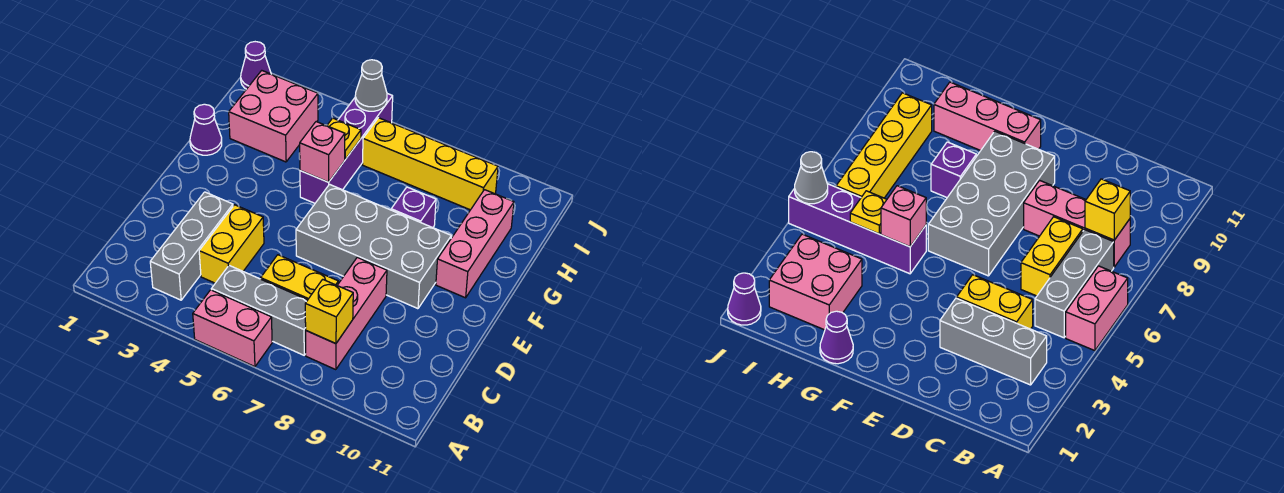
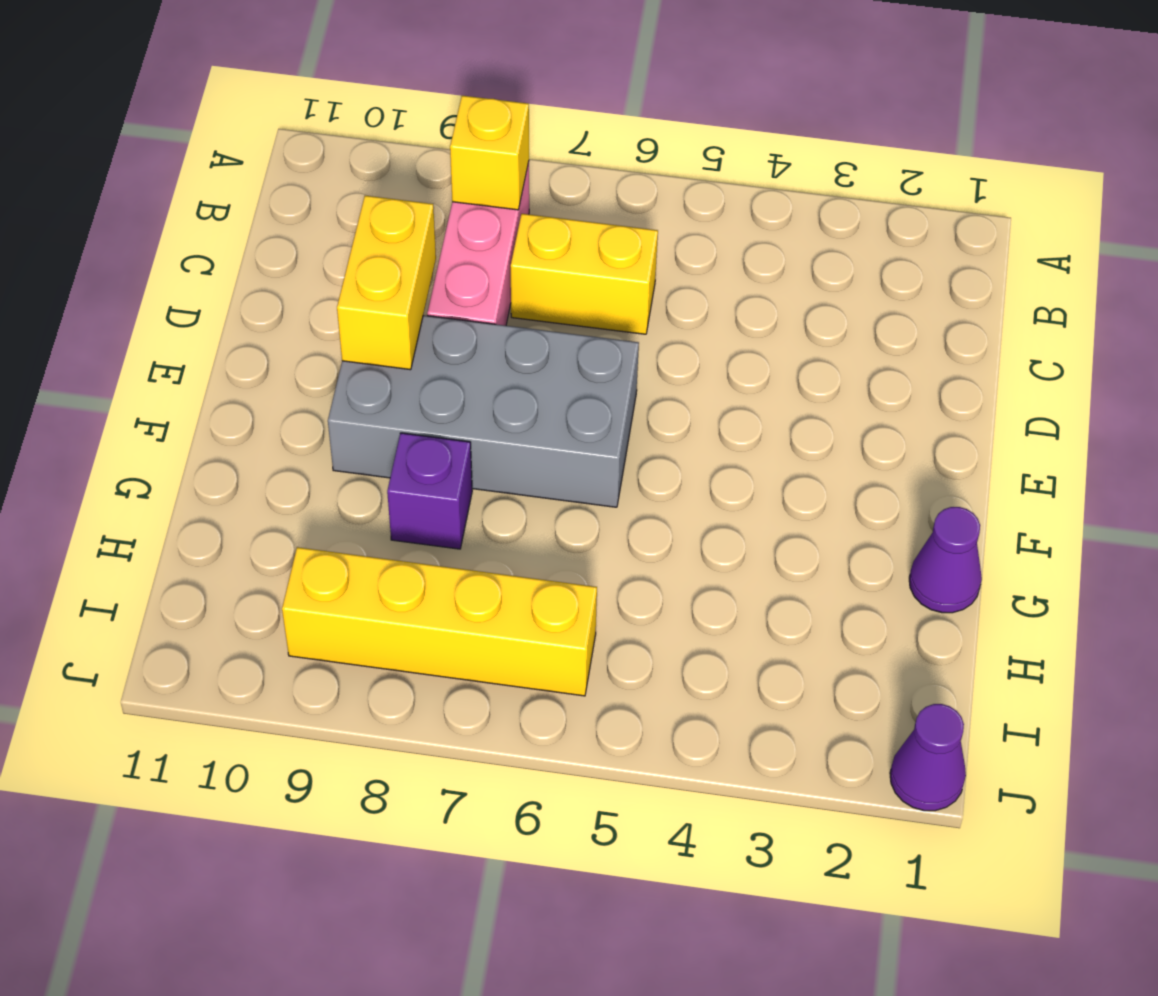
yellow 1x2 brick [337,196,436,370] -> yellow 1x2 brick moved to [199,205,264,283]
none -> pink 1x2 brick [193,290,272,367]
none -> grey 1x3 brick [150,192,233,300]
none -> grey 1x3 brick [211,265,307,355]

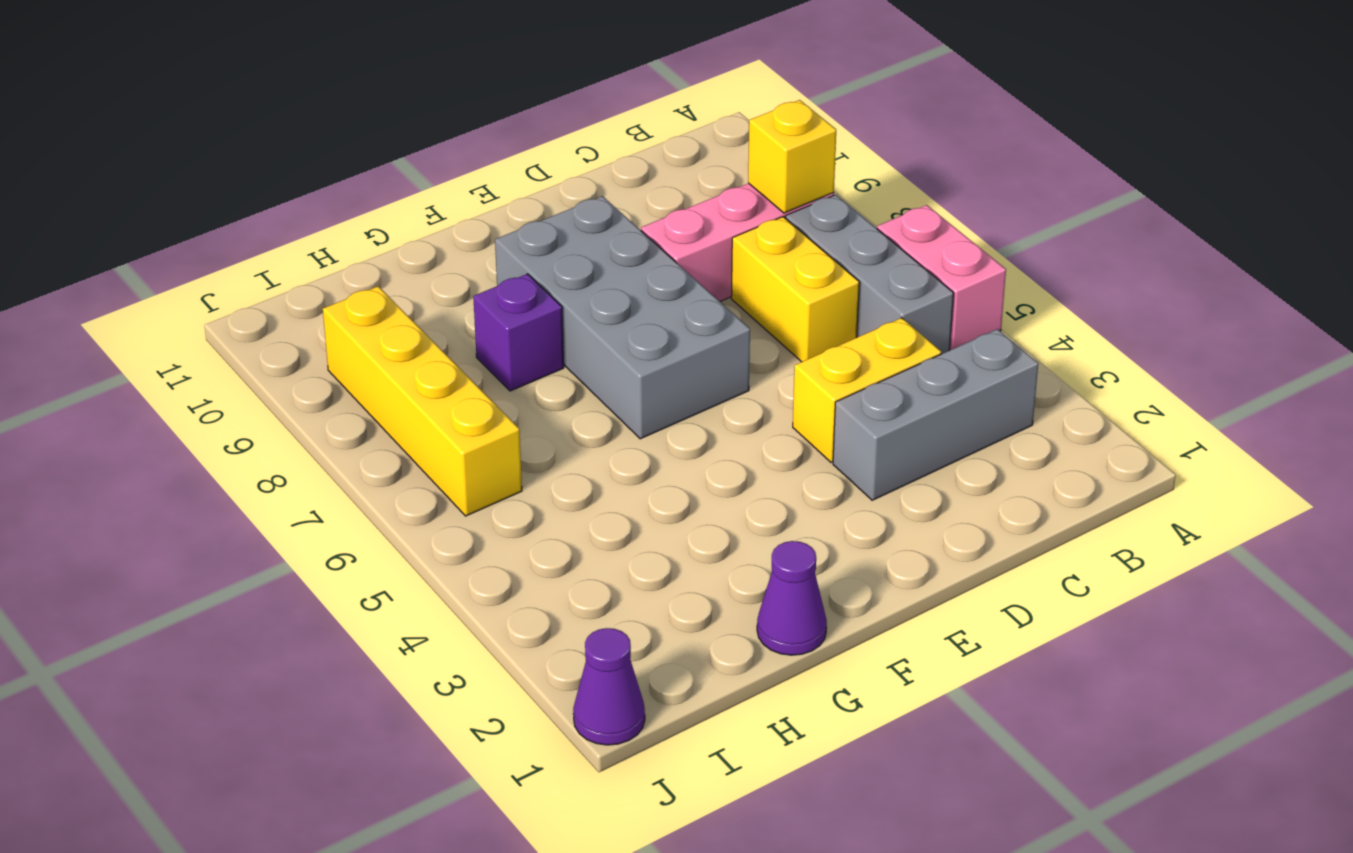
none -> pink 1x3 brick [436,190,514,298]
none -> purple 1x4 brick [300,94,393,203]
none -> pink 2x2 brick [229,71,318,162]

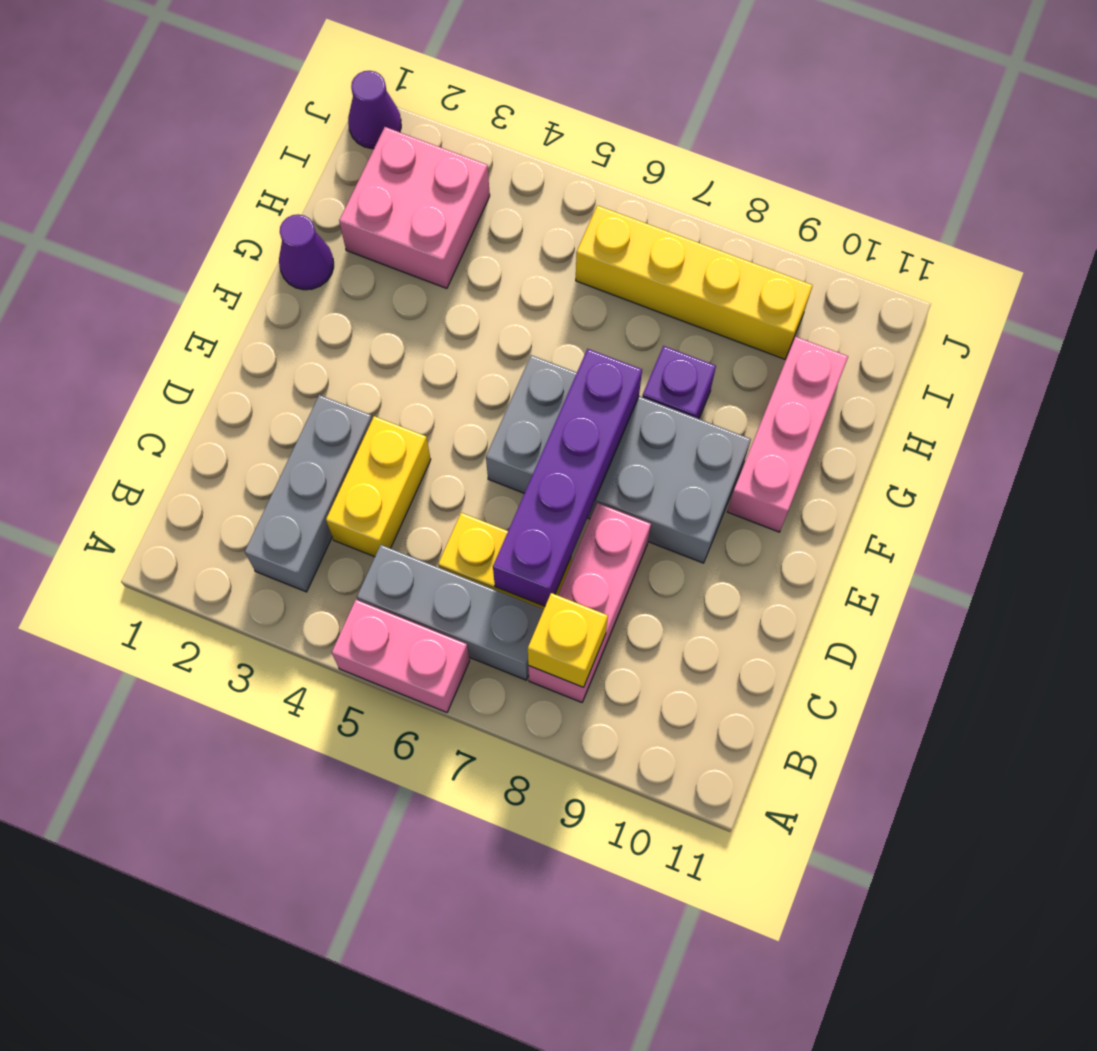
purple 1x4 brick [493,349,642,606] -> purple 1x4 brick moved to [300,94,393,203]
none -> pink 1x1 brick [299,122,345,182]
none -> yellow 1x1 plate [327,118,361,159]
none -> grey 1x1 cone [355,60,387,111]

